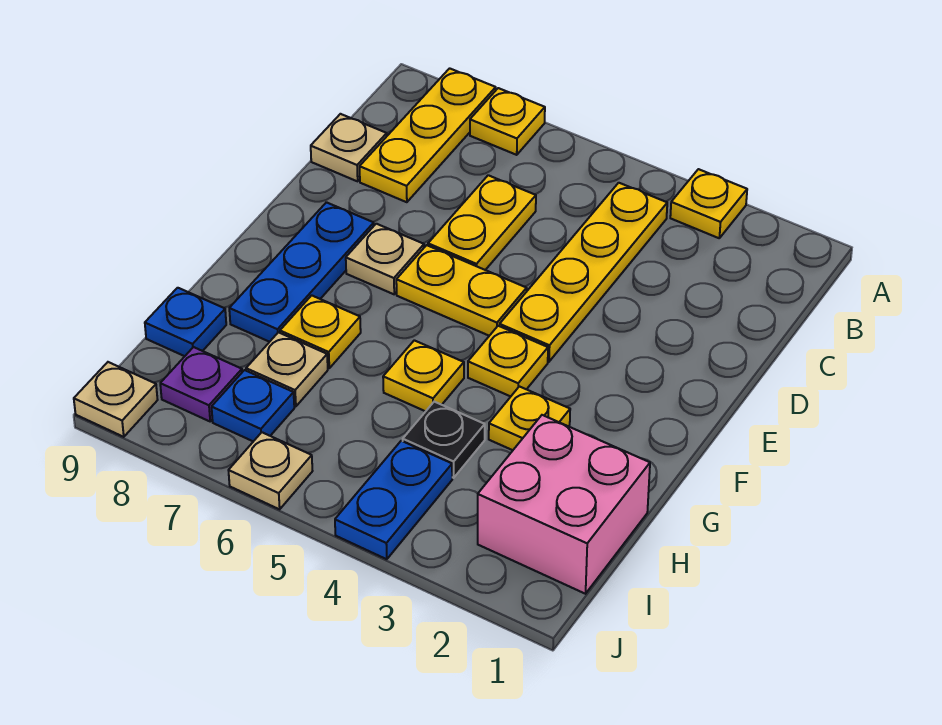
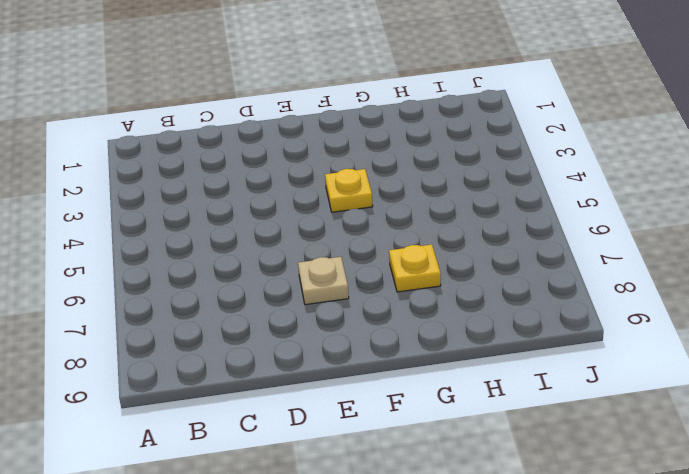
none -> yellow 1x1 plate [670,169,747,238]
none -> yellow 1x1 plate [470,88,545,155]
none -> yellow 1x3 plate [360,68,496,202]

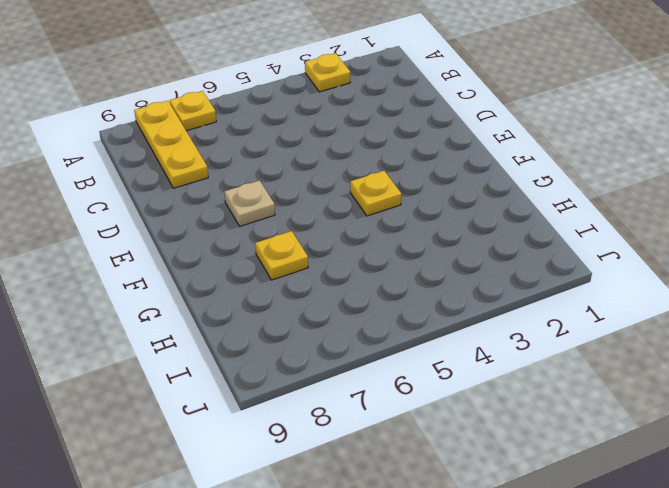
none -> yellow 1x4 plate [500,183,667,362]
none -> yellow 1x2 plate [428,175,536,270]
none -> tan 1x1 plate [311,114,387,181]

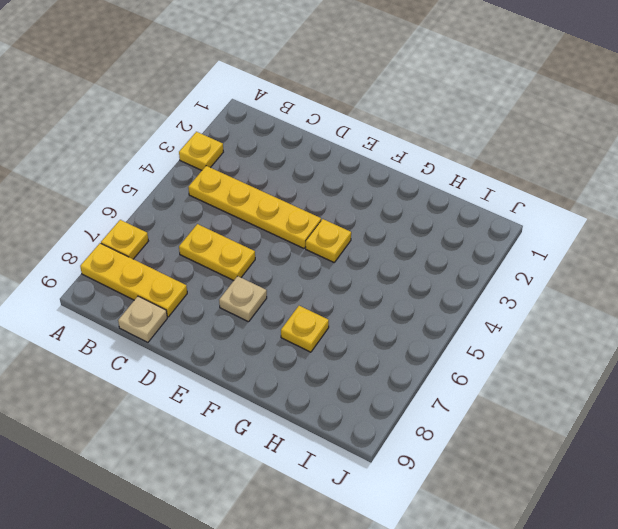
none -> yellow 1x2 plate [396,245,527,336]
none -> blue 1x3 plate [229,202,374,342]
none -> yellow 1x1 plate [489,386,570,450]

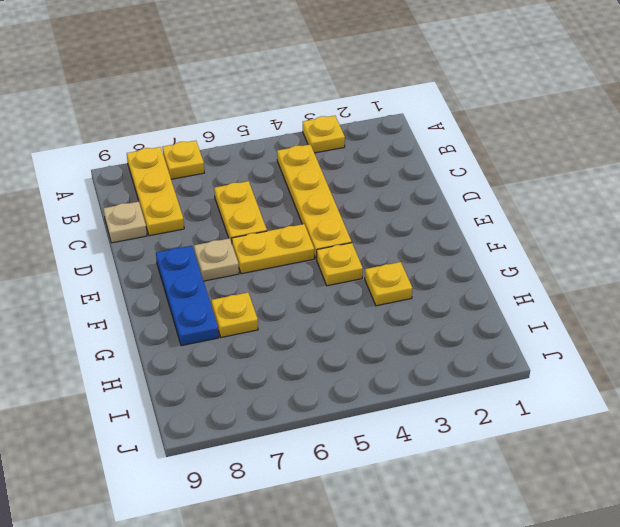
none -> yellow 1x1 plate [383,340,464,411]
none -> pink 2x2 brick [478,415,650,594]
none -> black 1x1 plate [403,402,485,478]

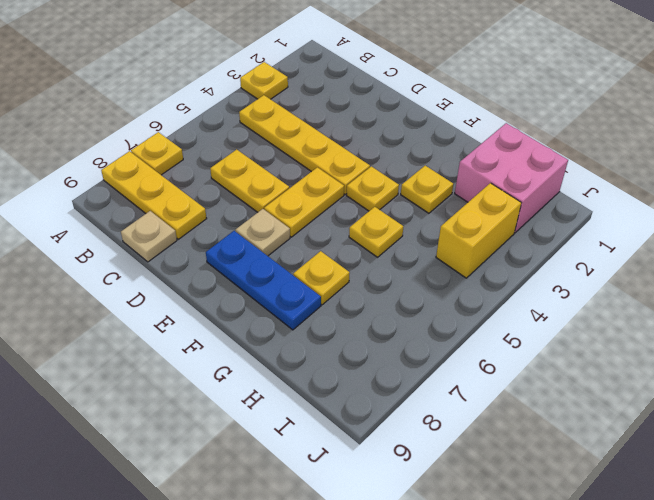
yellow 1x2 brick [436,183,521,278] -> blue 1x2 plate [335,441,452,559]
none -> black 1x1 plate [403,402,485,478]
none -> tan 1x1 plate [246,332,328,406]
none -> blue 1x1 plate [145,288,226,356]

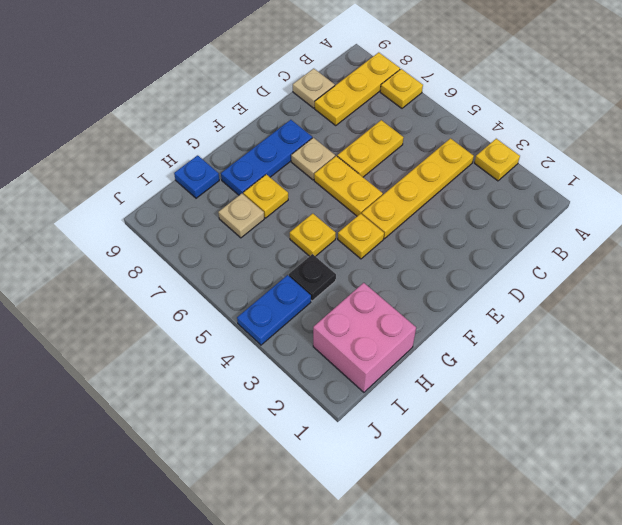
none -> yellow 1x1 plate [489,386,570,450]
none -> blue 1x1 plate [212,370,294,441]
none -> purple 1x1 plate [160,347,242,421]

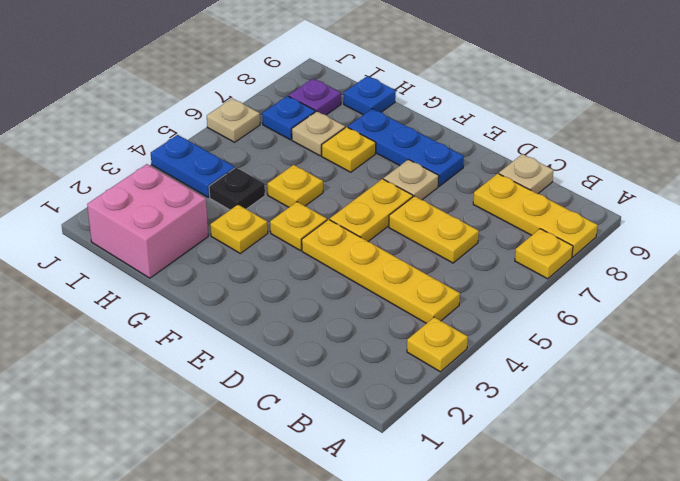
none -> tan 1x1 plate [74,362,158,437]

